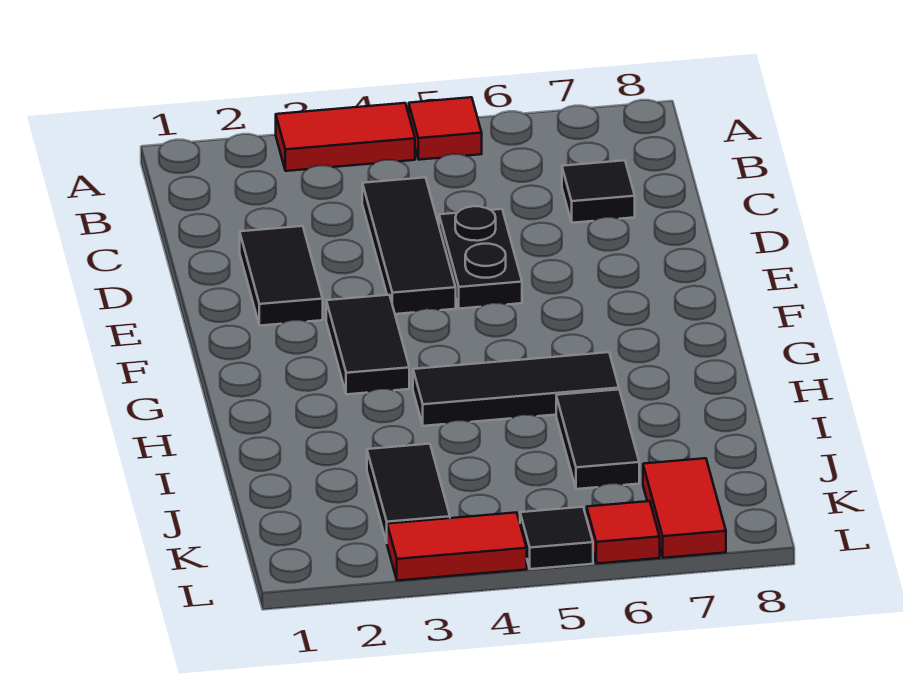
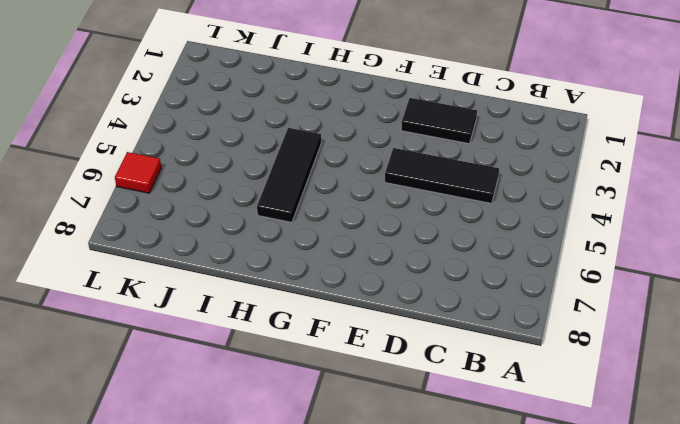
none -> red 1x2 tile [276,103,415,171]
none -> red 1x1 tile [409,97,482,160]
none -> black 1x1 tile [562,160,635,223]

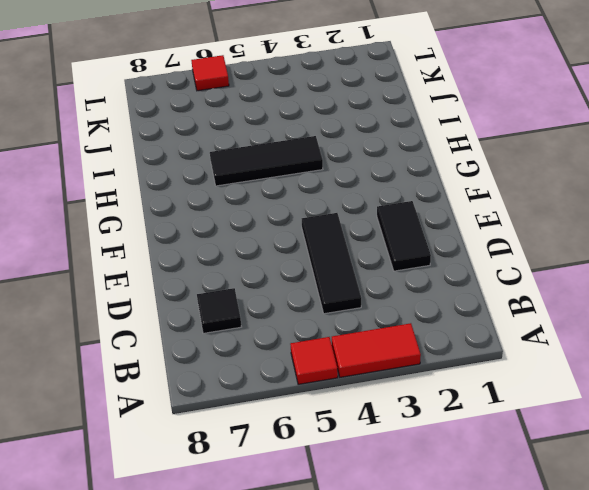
none -> black 1x2 plate [439,206,522,309]
none -> black 1x2 tile [326,295,409,394]
none -> black 1x2 tile [556,390,639,489]

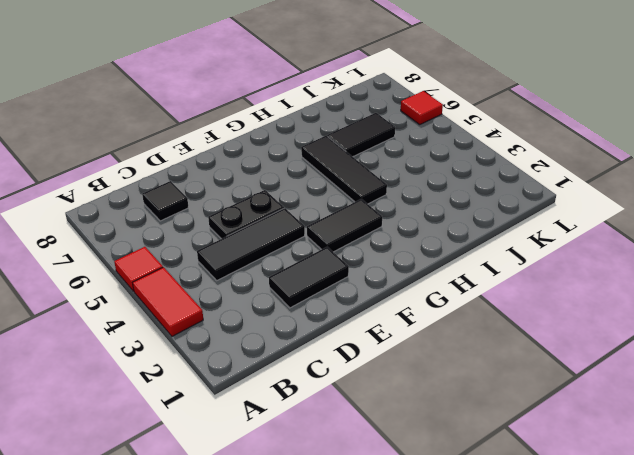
none -> black 1x2 tile [367,444,450,542]
none -> red 1x2 tile [643,458,726,558]
none -> red 1x2 tile [387,512,527,581]

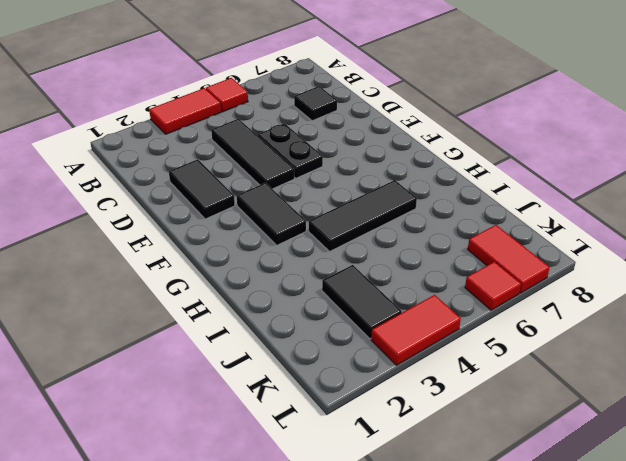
none -> black 1x2 tile [556,390,639,489]
none -> black 1x1 tile [520,507,593,569]

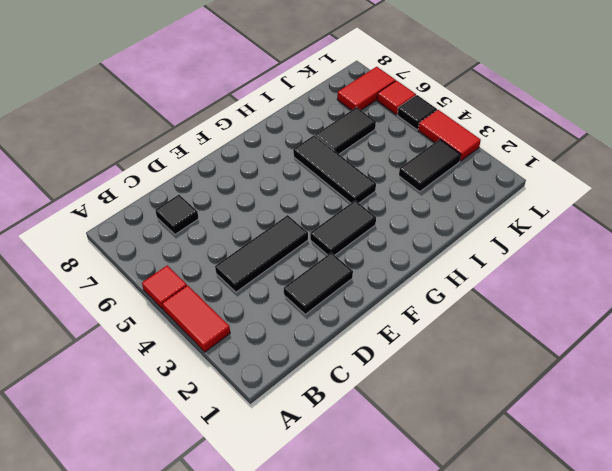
none -> black 1x2 plate [439,206,522,309]

